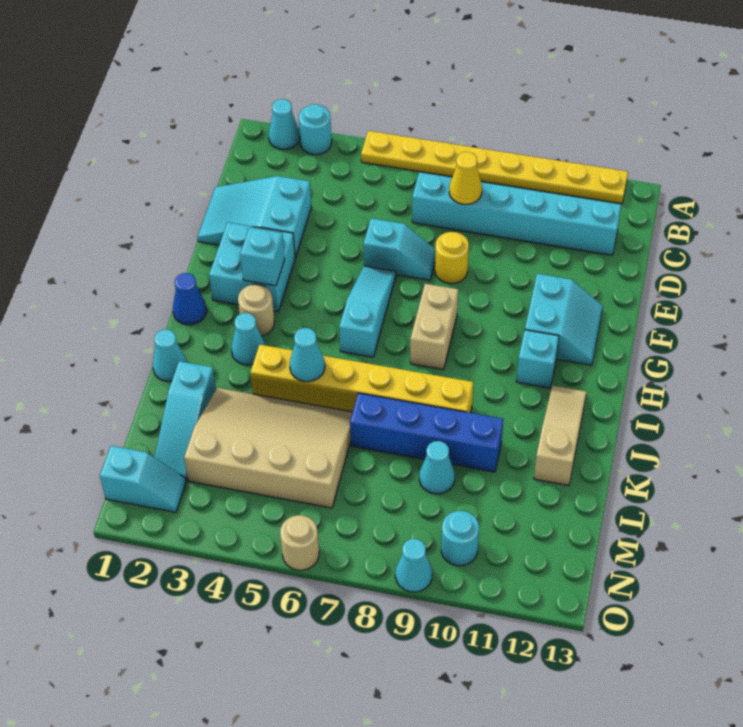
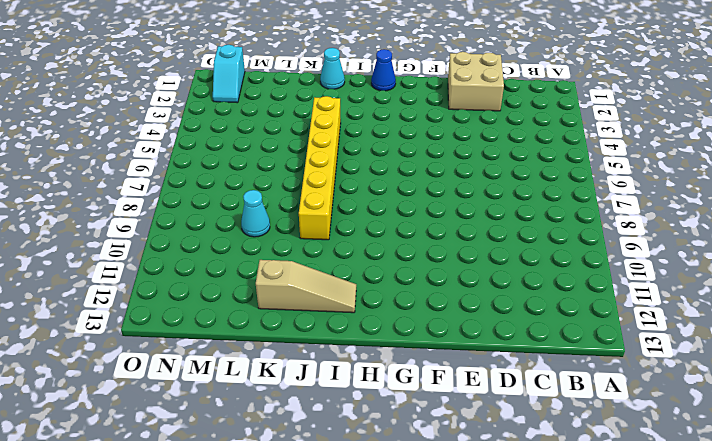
tan 2x2 brick [448,52,504,111] -> cyan 2x3 slope [198,176,312,258]
none -> cyan 1x1 cone [268,99,300,150]
none -> cyan 1x1 round brick [299,104,332,155]
none -> yellow 1x8 plate [361,131,628,204]

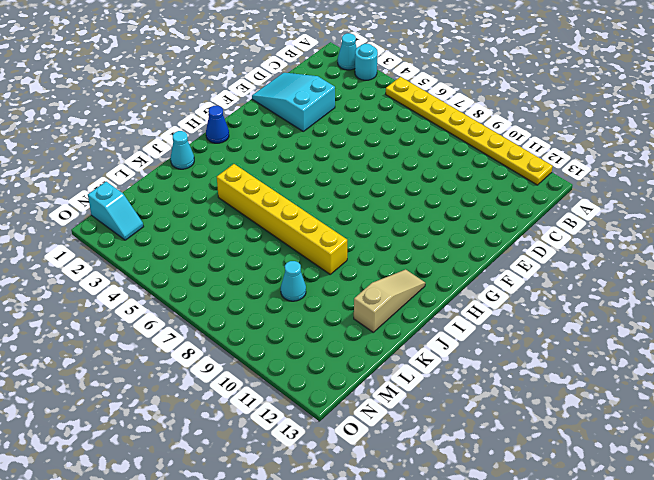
none -> cyan 1x6 brick [412,172,621,255]
none -> cyan 1x2 slope [363,218,435,280]
none -> yellow 1x1 round brick [435,232,469,284]

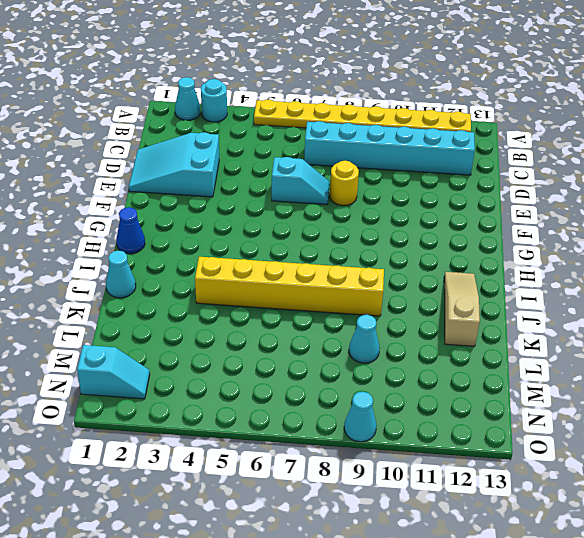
none -> cyan 2x2 brick [209,222,295,311]
none -> cyan 1x3 slope [339,266,396,357]
none -> cyan 2x2 slope [525,274,603,365]

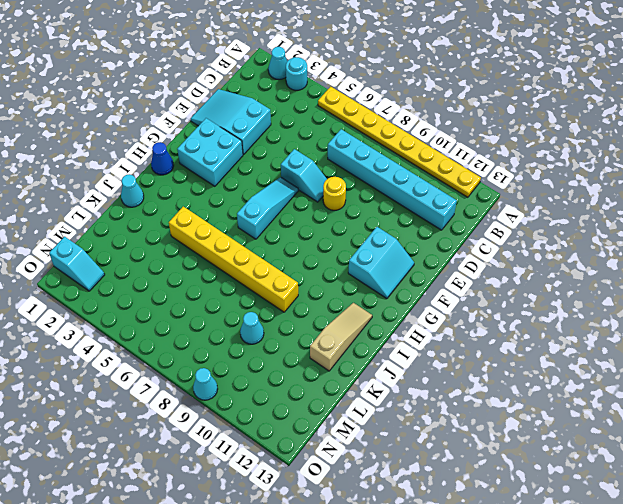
none -> tan 1x2 brick [410,284,458,370]
none -> tan 1x1 round brick [238,284,275,336]
none -> cyan 1x1 brick [516,330,559,388]

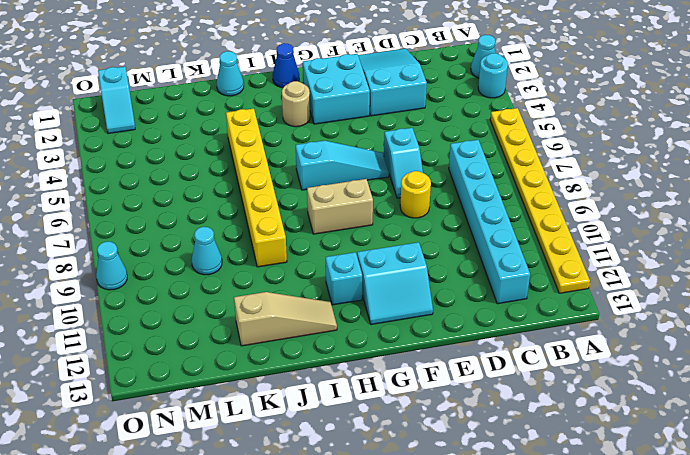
none -> cyan 1x1 cone [231,313,265,365]
none -> cyan 1x3 slope [154,361,216,481]
none -> tan 3x4 slope [184,388,353,508]

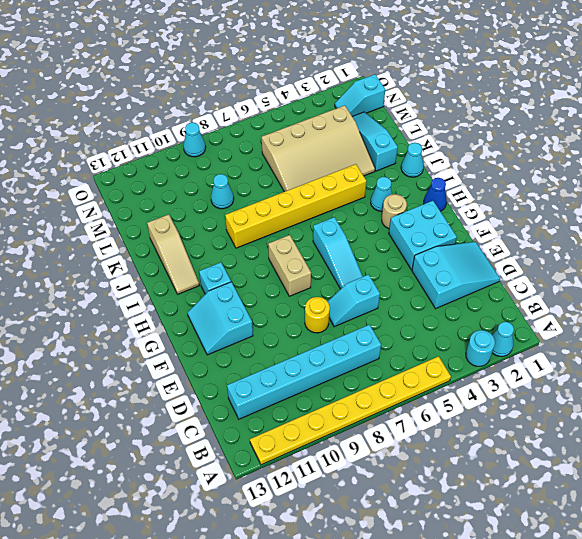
none -> blue 1x4 brick [350,393,503,472]
none -> cyan 1x1 round brick [441,511,479,566]
none -> tan 1x1 round brick [280,515,319,570]

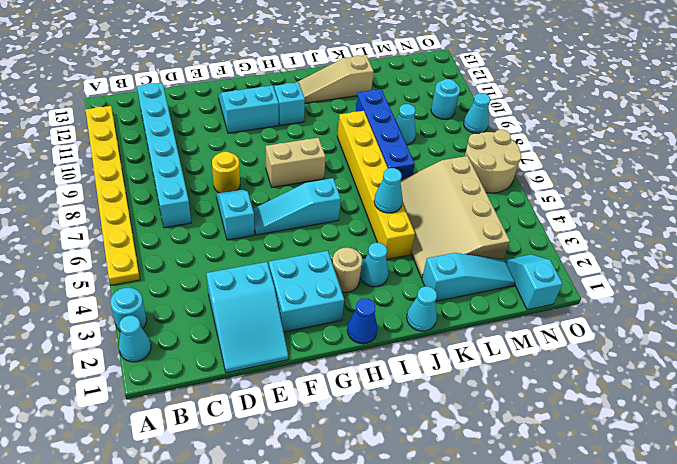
tan 2x2 round brick [465,130,522,193] -> tan 1x1 round brick [280,515,319,570]
none -> yellow 1x1 cone [449,152,482,204]
none -> cyan 1x1 brick [240,228,285,286]

